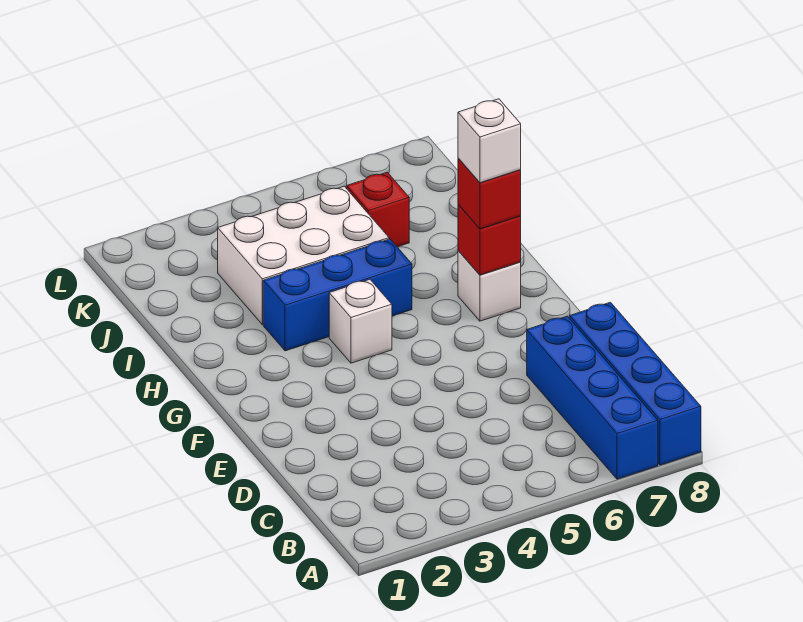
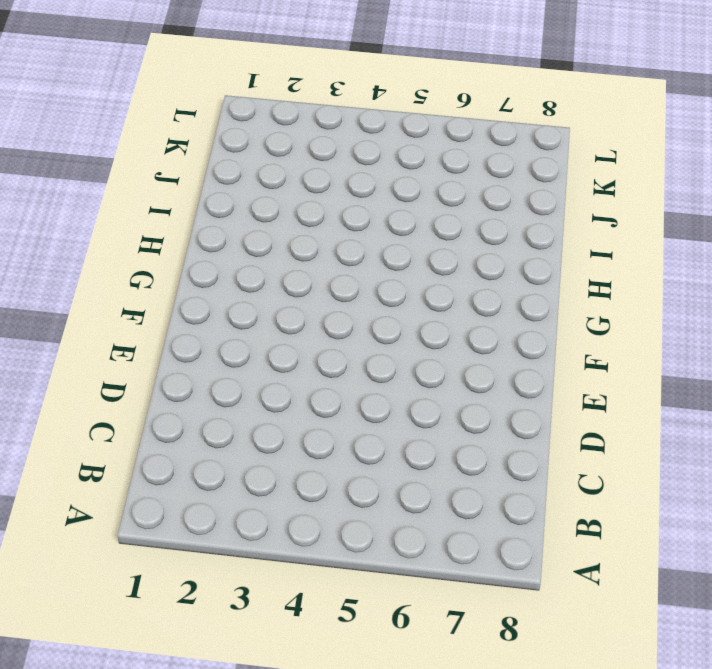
none -> blue 1x4 brick [527,316,658,479]
none -> blue 1x4 brick [570,302,701,465]

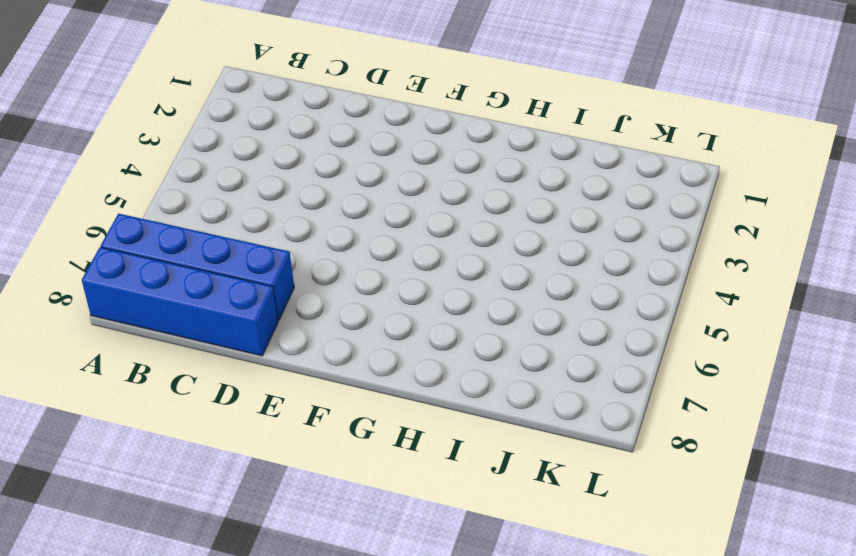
none -> white 1x1 brick [329,279,392,363]
none -> white 1x1 brick [458,251,521,321]

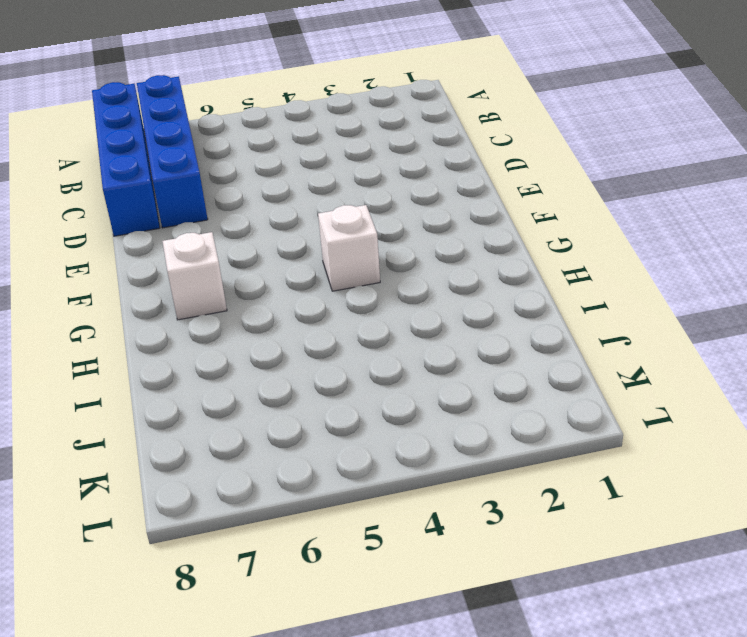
none -> blue 1x3 brick [263,239,412,351]
none -> white 2x3 brick [218,186,389,325]

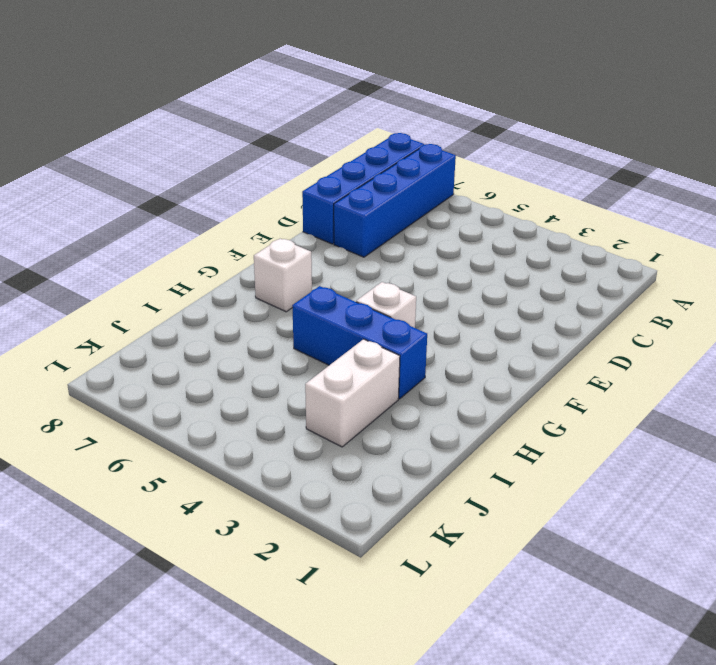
white 1x2 brick [305,339,400,447] -> white 2x3 brick [218,186,389,325]
none -> red 1x1 brick [347,172,409,247]
none -> red 1x1 brick [458,204,521,275]

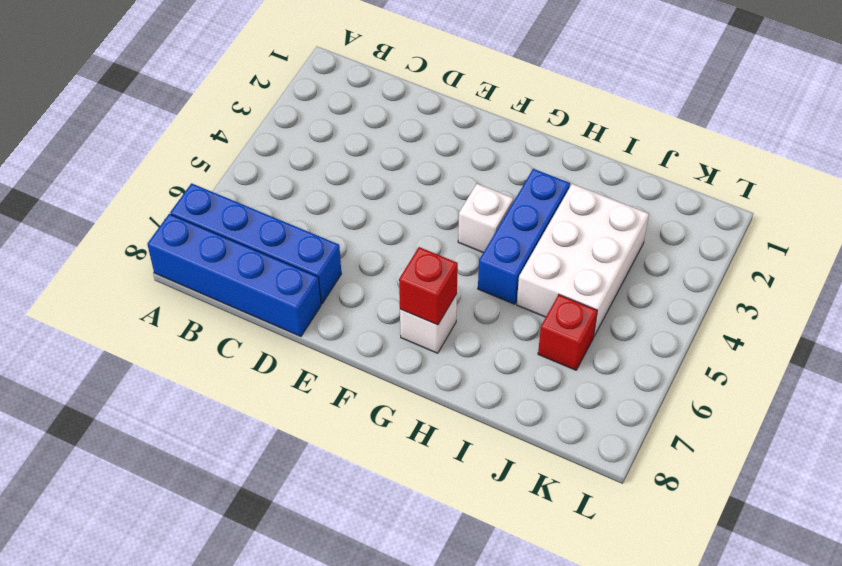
none -> red 1x1 brick [458,159,521,229]
none -> white 1x1 brick [458,99,521,183]

